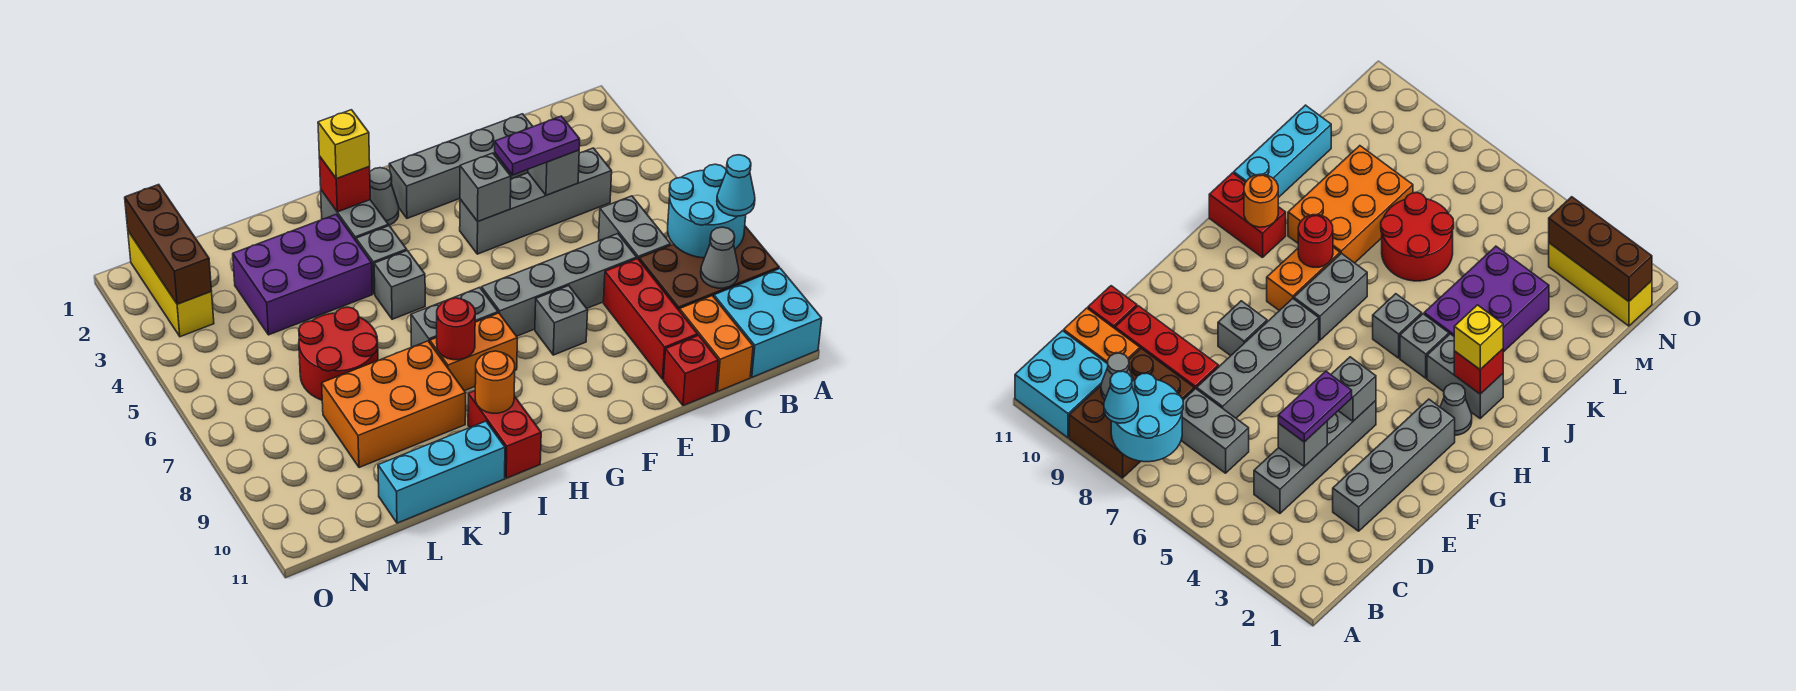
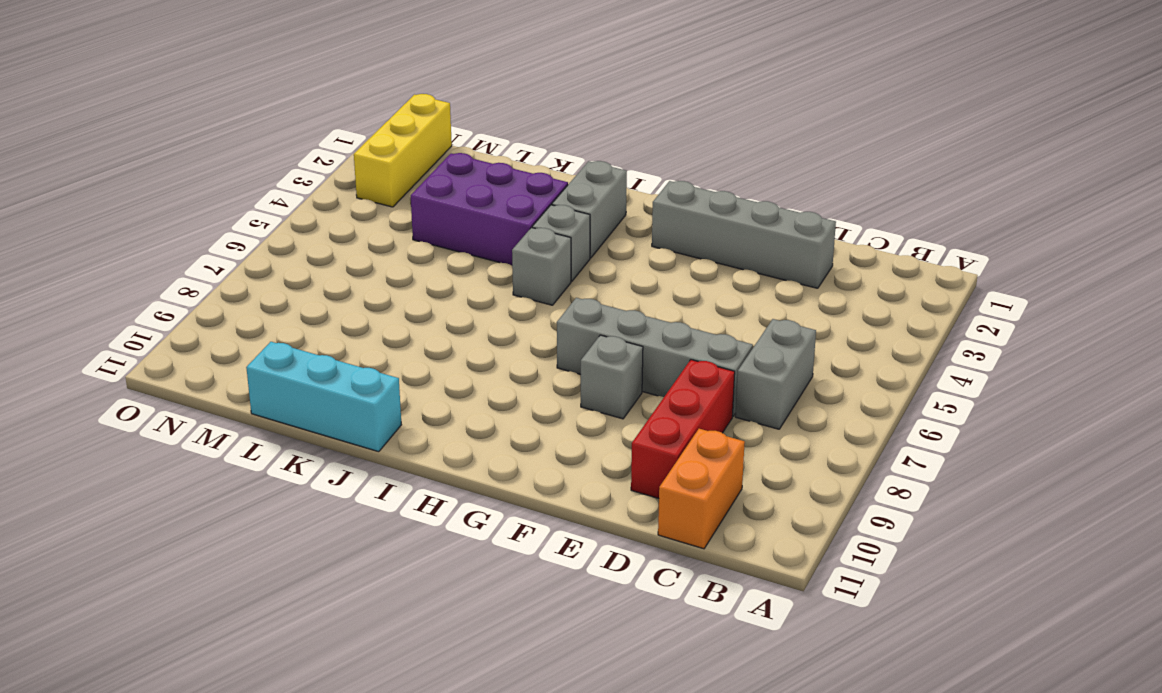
none -> brown 2x3 brick [639,226,779,311]
none -> cyan 2x2 brick [714,268,822,377]
none -> grey 1x4 brick [460,148,612,254]
none -> red 1x1 brick [663,335,718,406]

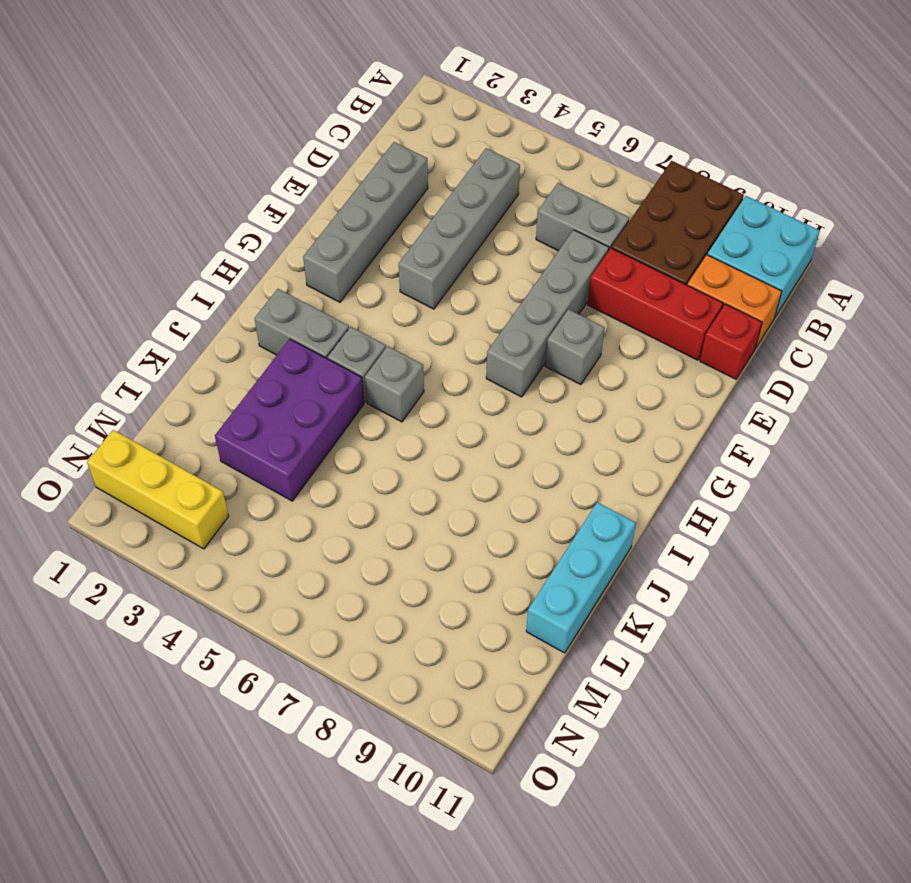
none -> grey 1x1 cone [370,168,399,226]
none -> grey 1x2 brick [411,287,498,347]
none -> orange 1x2 brick [430,313,517,391]
none -> red 1x2 brick [468,391,541,478]

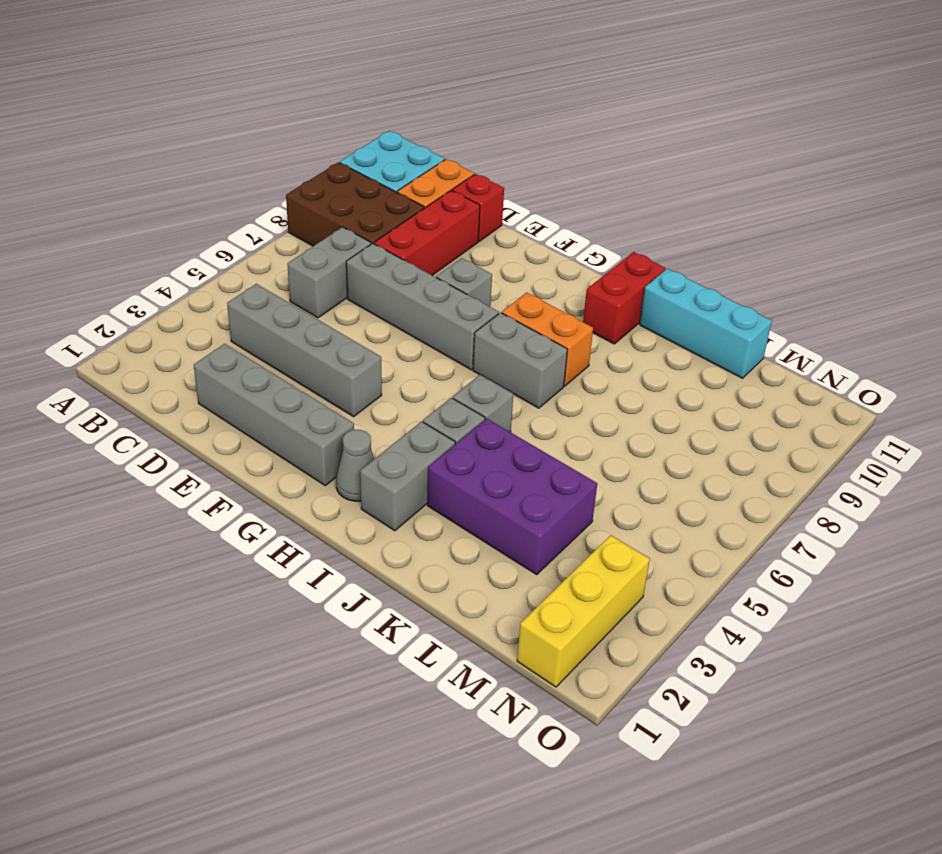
none -> orange 2x3 brick [322,341,466,468]
none -> red 2x2 round brick [299,307,378,400]
none -> cyan 2x2 round brick [668,164,746,258]
none -> grey 1x1 cone [701,227,739,288]

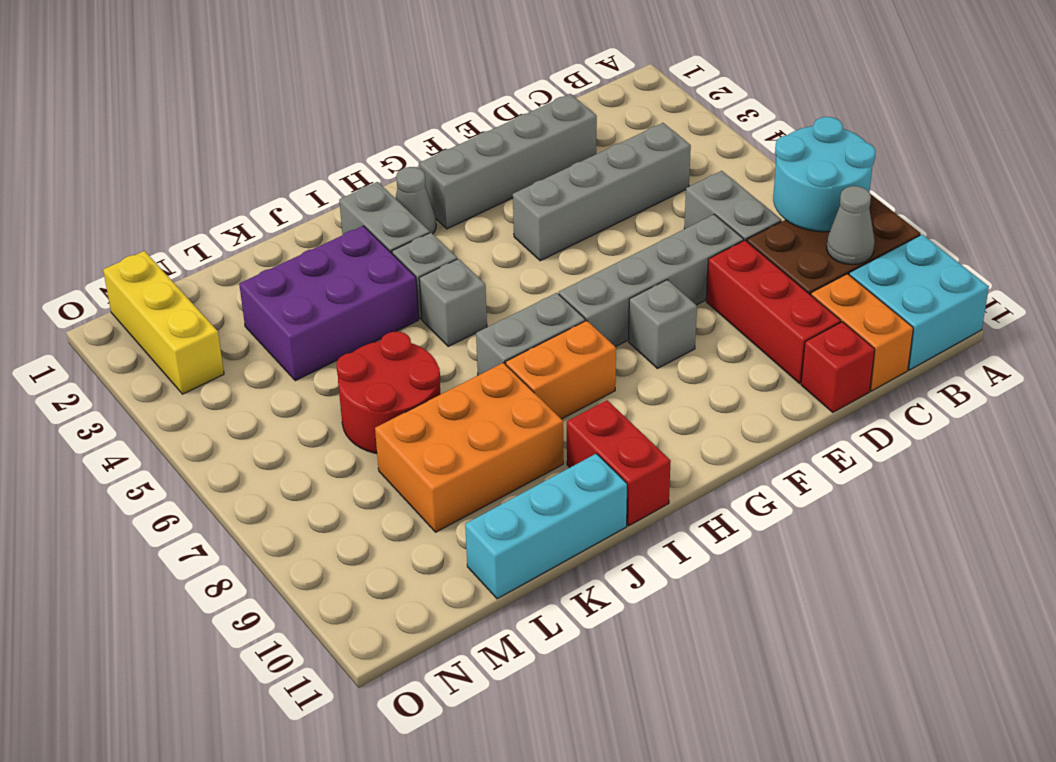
none -> grey 1x1 brick [528,150,579,195]
none -> grey 1x1 brick [460,153,511,221]
none -> red 1x1 brick [319,156,370,212]
none -> red 1x1 round brick [437,298,475,360]

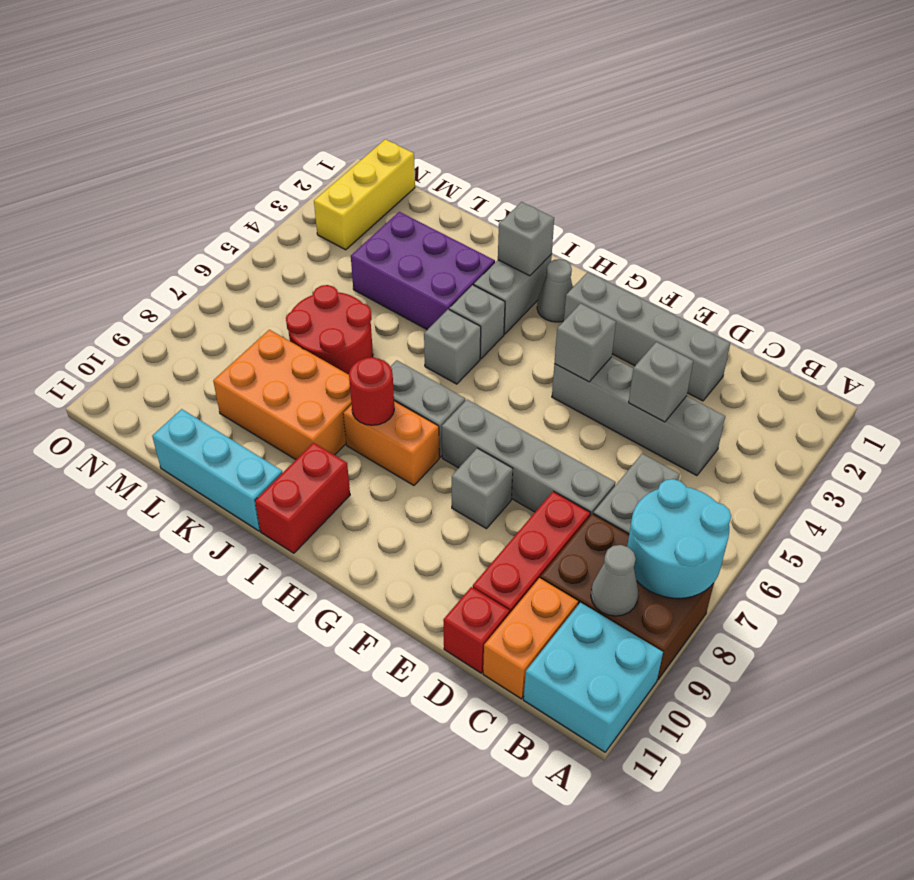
grey 1x1 brick [498,202,554,276] -> red 1x1 brick [319,156,370,212]
none -> orange 1x1 round brick [475,351,515,413]
none -> brown 1x3 brick [125,185,211,304]
none -> cyan 1x1 cone [717,155,755,216]
none -> purple 1x2 plate [495,116,580,175]

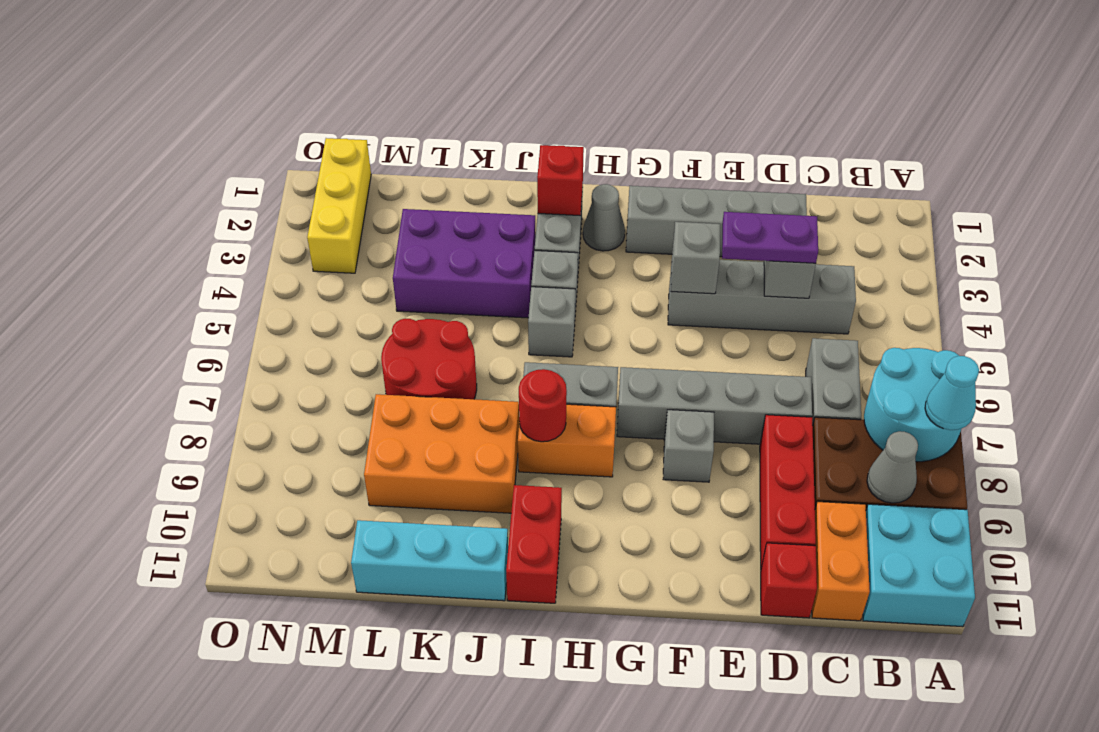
none -> orange 1x1 round brick [475,351,515,413]
none -> brown 1x3 brick [125,185,211,304]
none -> yellow 1x1 brick [318,110,370,179]

